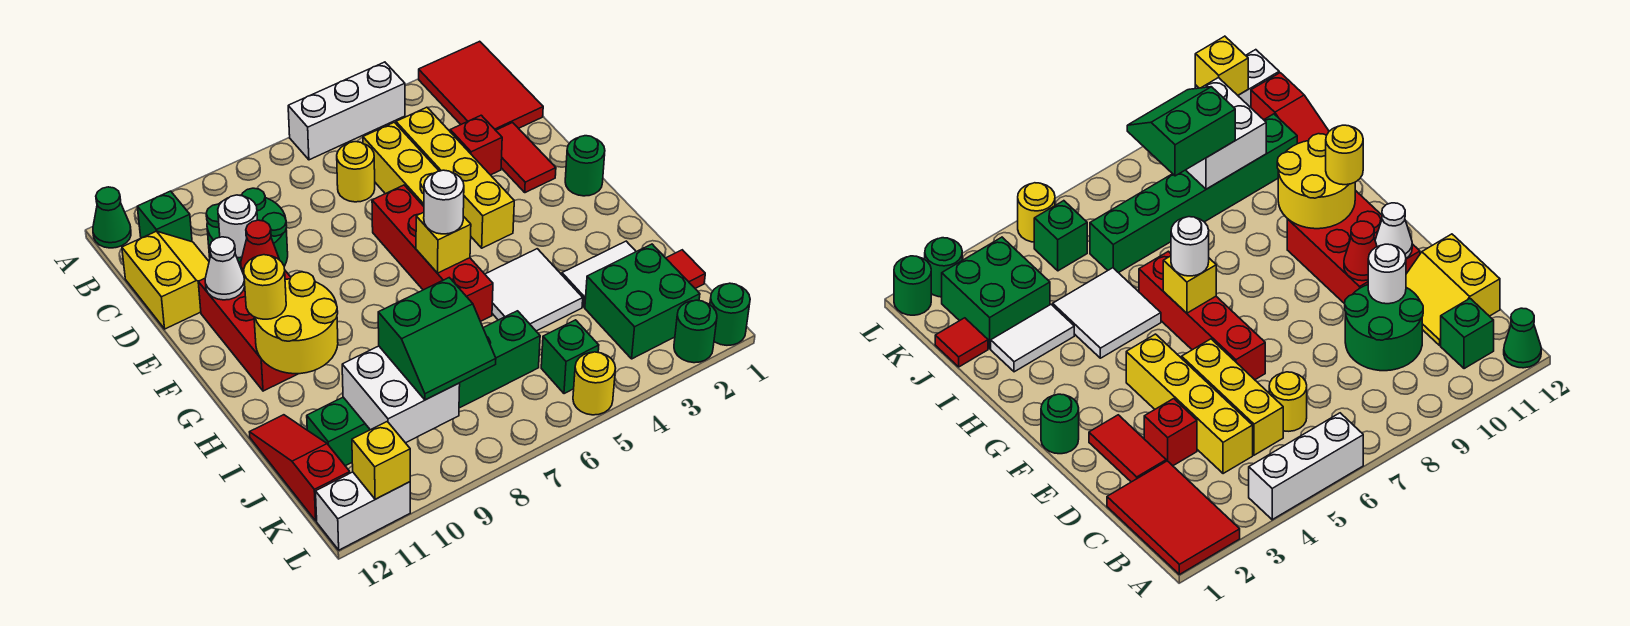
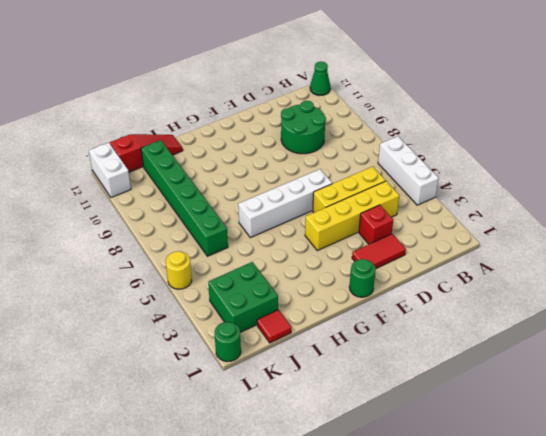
white 1x4 brick [238,169,333,238] -> red 1x4 brick [372,185,493,321]
none -> red 2x3 tile [419,41,543,130]
none -> green 1x1 brick [137,191,192,242]
none -> yellow 1x1 round brick [337,142,375,202]
none -> yellow 2x2 slope [122,231,209,329]

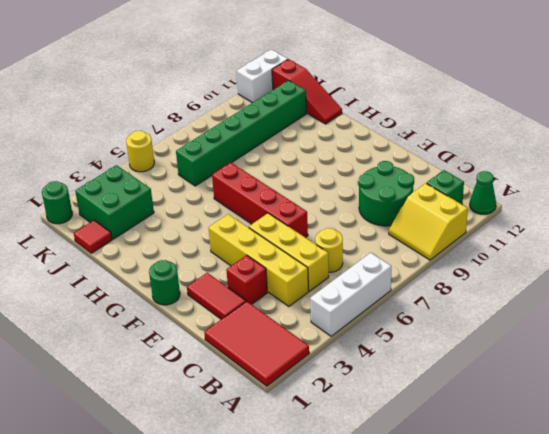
yellow 2x2 slope [389,183,468,260] -> yellow 2x2 slope moved to [122,231,209,329]
none -> red 2x3 brick [198,262,297,391]
none -> white 2x2 tile [485,249,583,331]
none -> white 1x2 tile [562,241,636,307]
none -> green 1x1 brick [541,320,599,394]

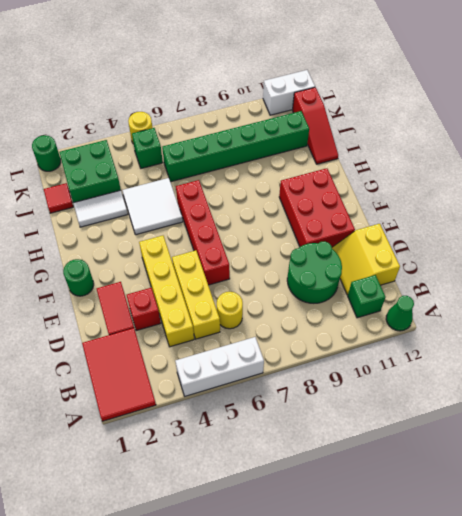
none -> green 1x1 round brick [674,300,717,363]
none -> white 1x1 round brick [218,195,257,258]
none -> red 1x1 cone [241,220,279,275]
none -> white 1x1 cone [205,237,245,300]

